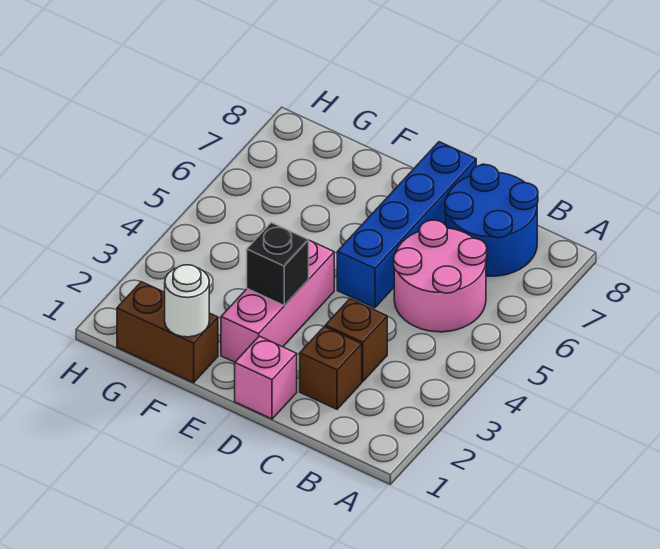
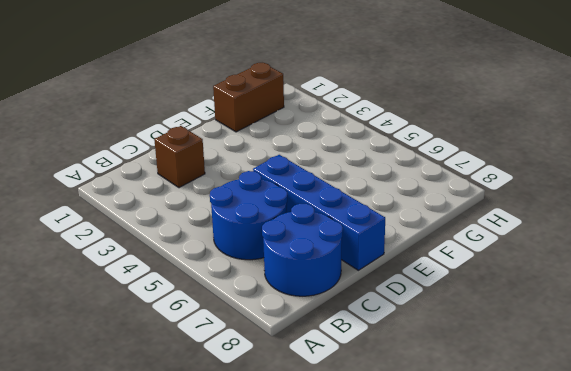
blue 2x2 round brick [210,171,287,260] -> pink 2x2 round brick [394,220,487,332]
none -> brown 1x1 brick [325,299,387,382]
none -> pink 1x1 brick [235,336,297,419]

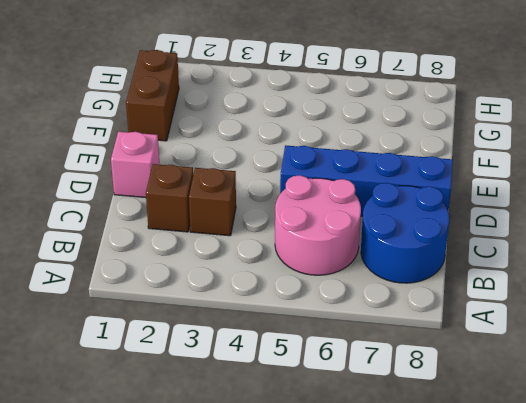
none -> pink 1x3 brick [221,240,334,362]
none -> black 1x1 brick [247,223,309,305]

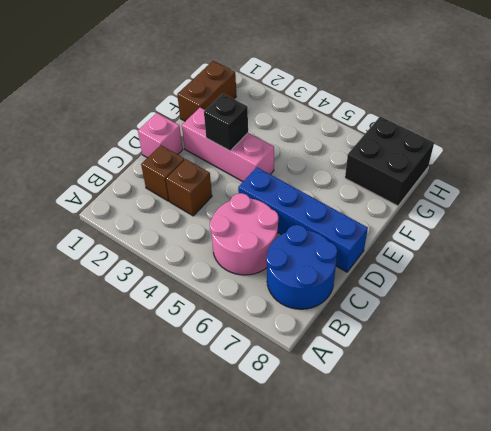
black 2x2 brick [345,117,434,206] -> none
none -> white 1x1 round brick [165,265,209,337]

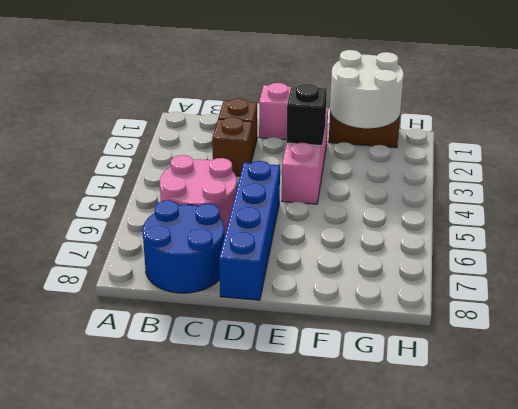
white 2x2 round brick [330,50,404,128] -> white 1x1 round brick [165,265,209,337]

